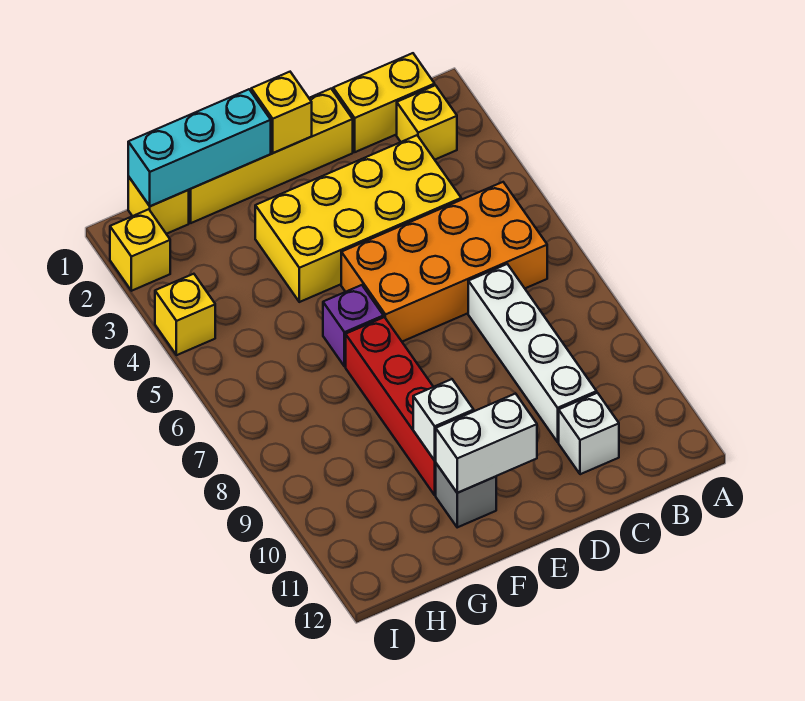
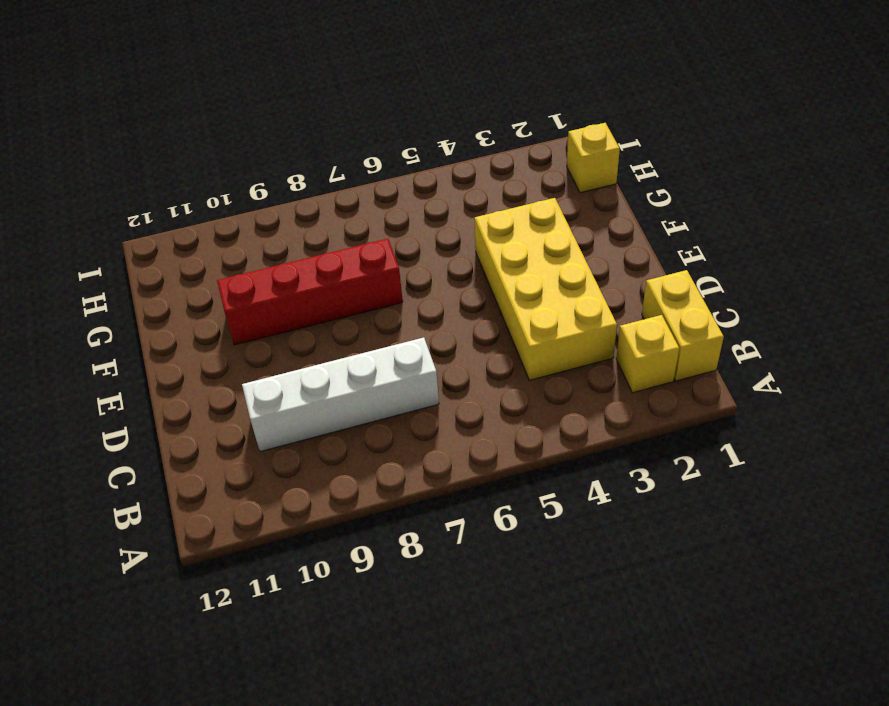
none -> orange 2x4 brick [341,182,547,342]
none -> white 1x1 brick [559,393,619,474]
none -> yellow 1x4 brick [189,89,353,223]

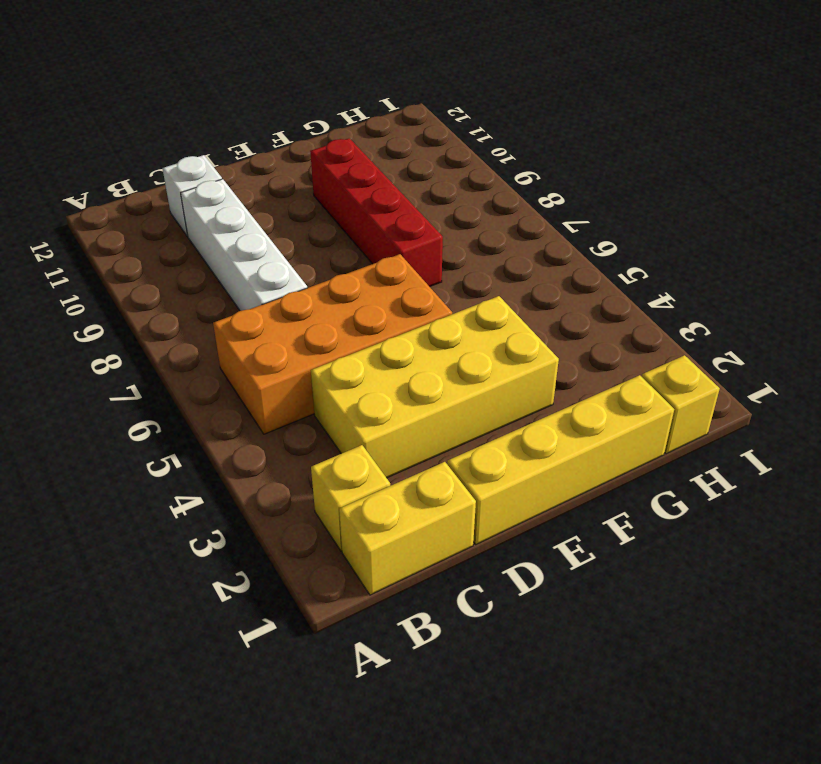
none -> purple 1x1 brick [323,285,383,367]
none -> grey 1x1 brick [436,464,496,527]
none -> yellow 1x1 brick [110,209,170,291]

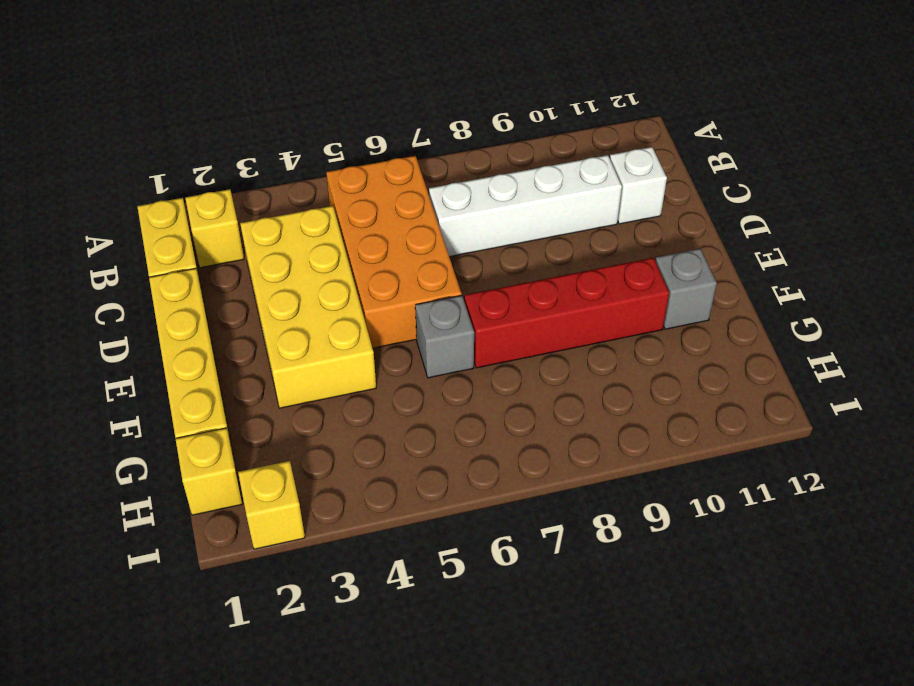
grey 1x1 brick [415,295,474,378] -> purple 1x1 brick [323,285,383,367]
none -> yellow 1x1 brick [155,274,215,355]
none -> yellow 1x1 brick [251,72,312,153]
none -> white 1x2 brick [435,393,537,493]

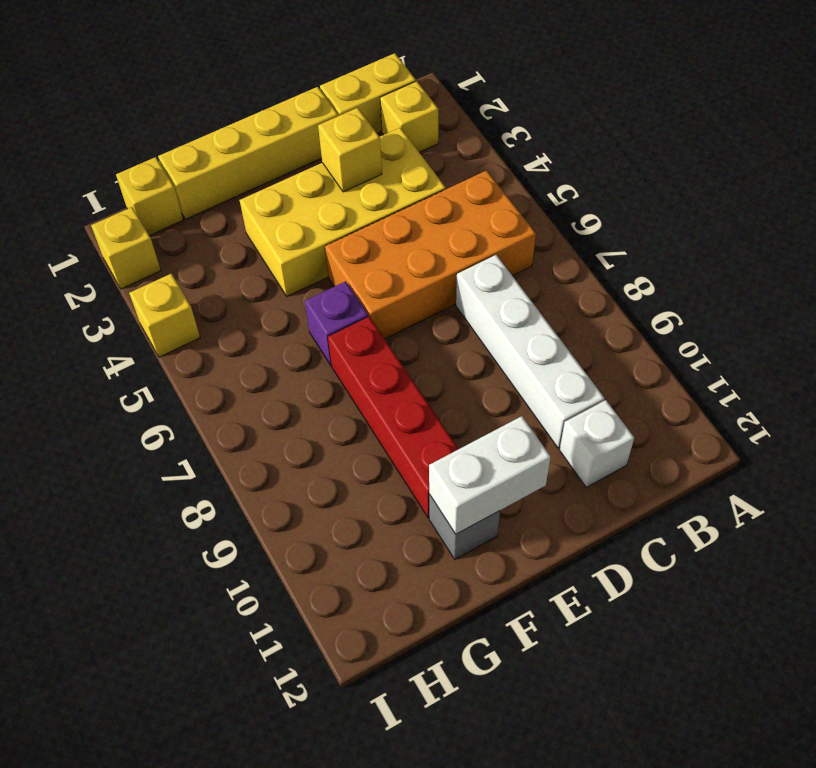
yellow 1x1 brick [318,108,382,192] -> yellow 1x1 brick moved to [251,72,312,153]
none -> cyan 1x3 brick [128,89,271,206]
none -> white 1x1 brick [413,379,474,460]

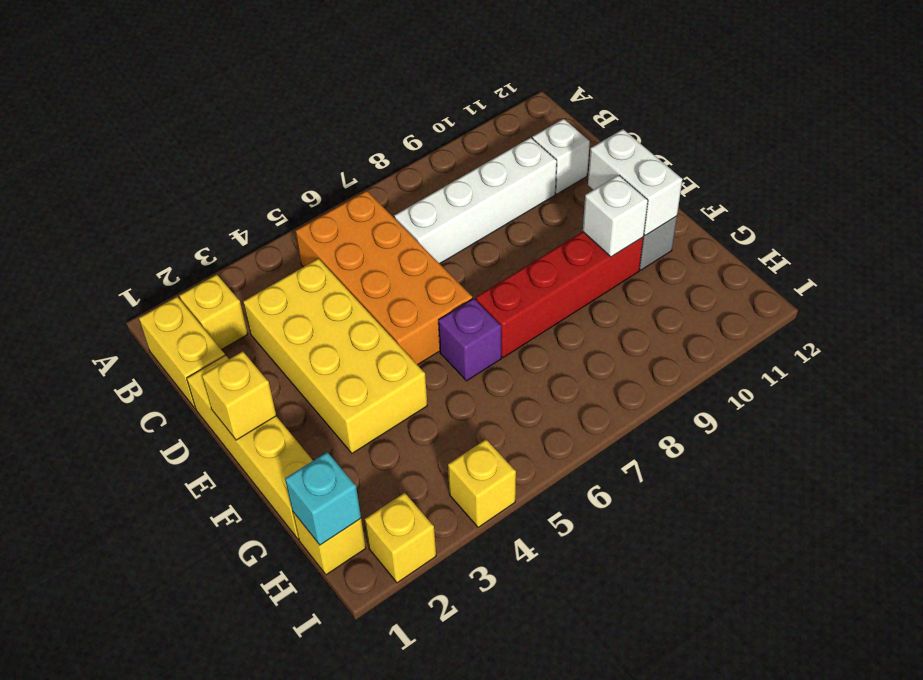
cyan 1x1 brick [285,452,361,545] -> cyan 1x3 brick [128,89,271,206]

